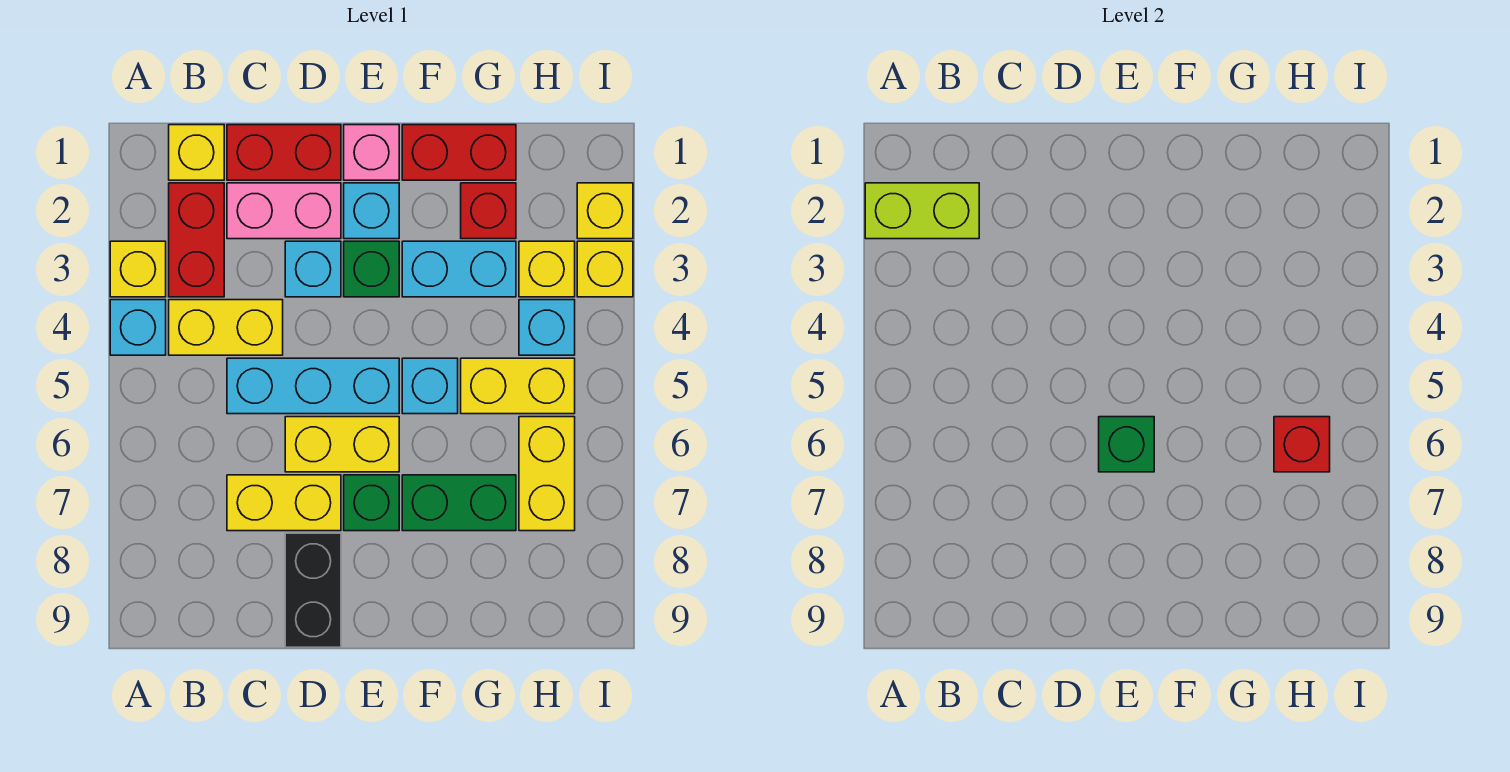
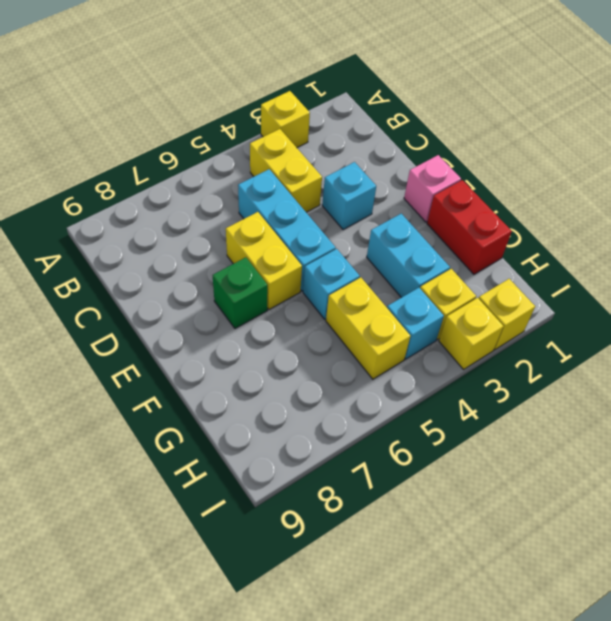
none -> cyan 1x1 brick [110,300,166,355]
none -> yellow 1x1 brick [169,125,224,180]
none -> red 1x2 brick [169,183,224,297]
none -> red 1x2 brick [227,125,341,180]

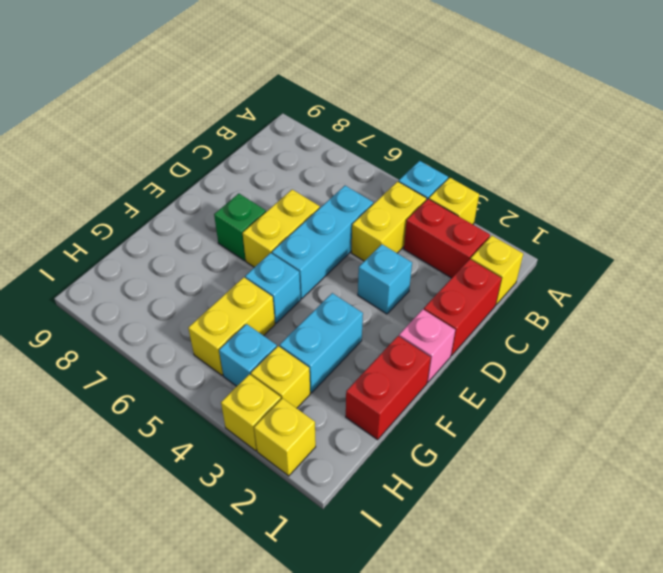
none -> pink 1x2 brick [227,183,341,239]
none -> yellow 1x2 brick [227,475,341,531]
none -> black 1x2 brick [285,533,341,647]
none -> cyan 1x1 brick [344,183,399,239]

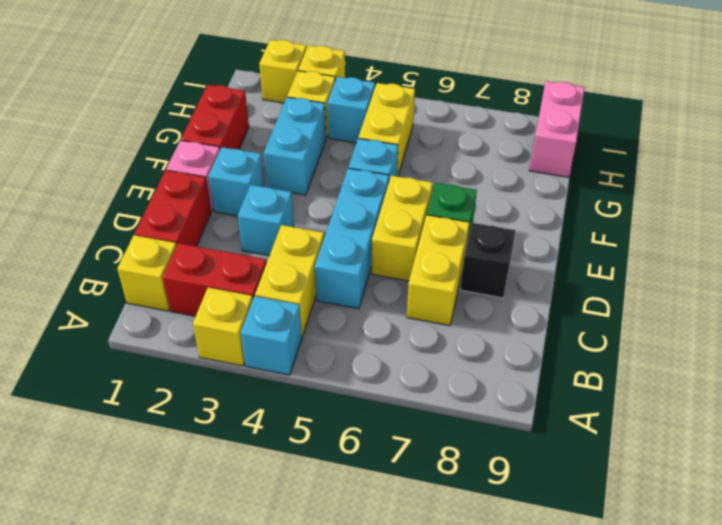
black 1x1 brick [460,223,515,298] -> black 1x2 brick [285,533,341,647]
pink 1x2 brick [529,81,585,177] -> pink 1x2 brick moved to [227,183,341,239]
none -> green 1x1 brick [344,241,399,297]
none -> green 1x2 brick [402,475,516,531]
none -> red 1x1 brick [461,183,516,239]
none -> yellow 1x2 brick [519,417,575,531]

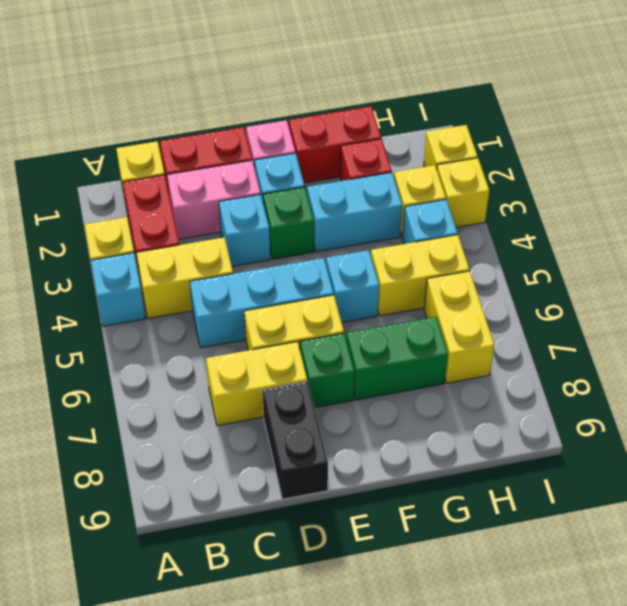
none -> lime 1x2 brick [865,183,979,239]
none -> green 1x1 brick [1099,417,1154,472]
none -> red 1x1 brick [1274,417,1330,472]

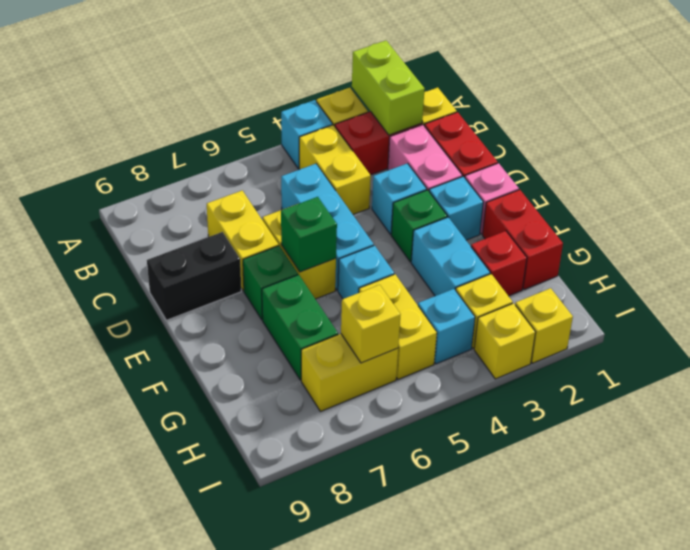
yellow 1x1 brick [341,285,401,363] -> red 1x1 brick [1274,417,1330,472]

